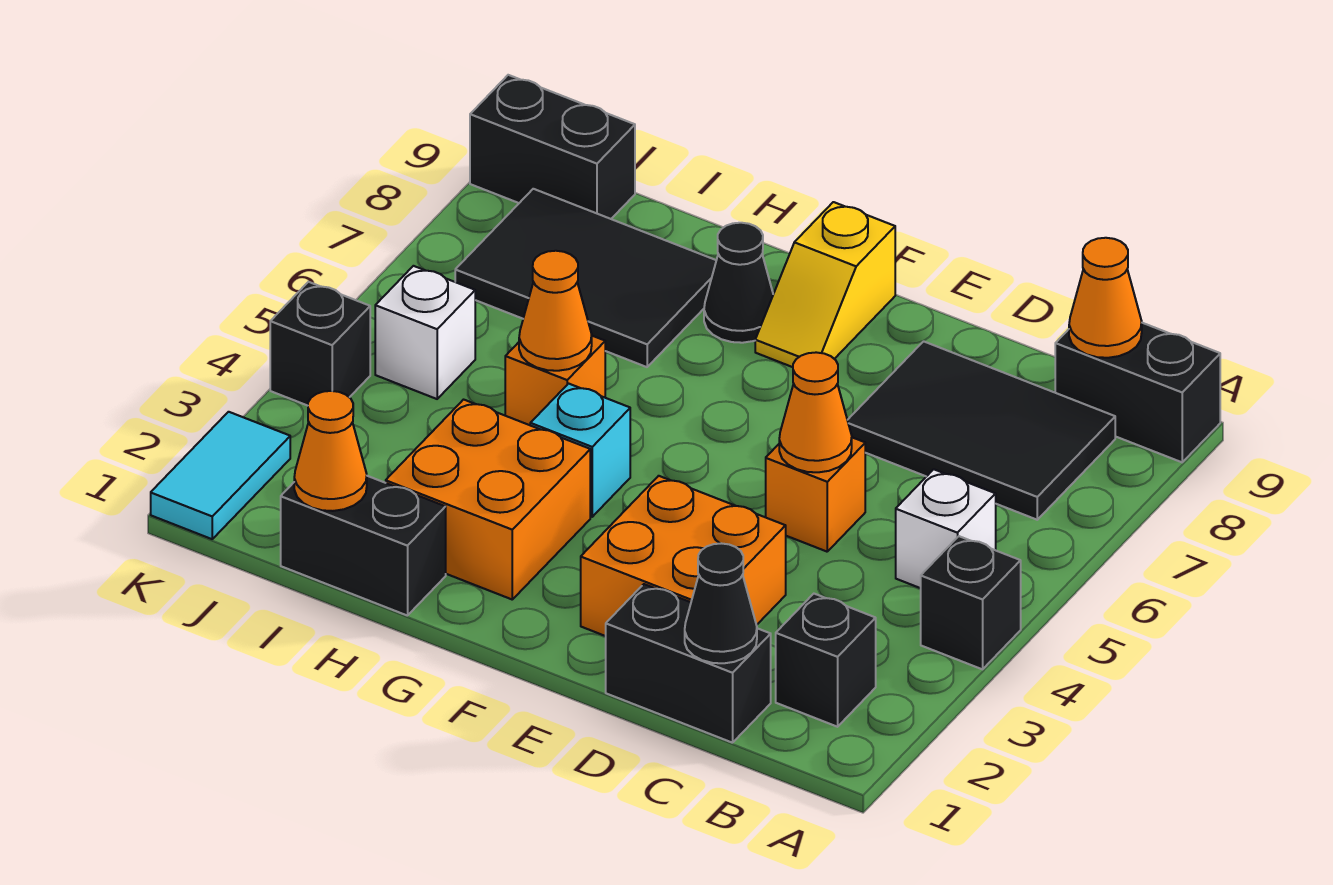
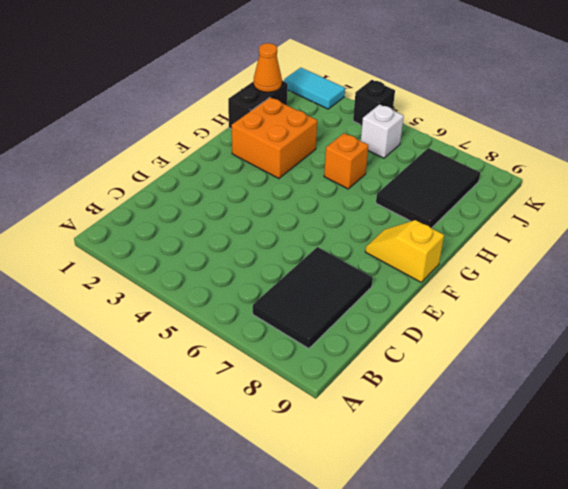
none -> black 1x1 brick [921,536,1021,669]
none -> black 1x2 brick [1055,323,1220,462]
none -> black 1x1 brick [776,594,876,727]

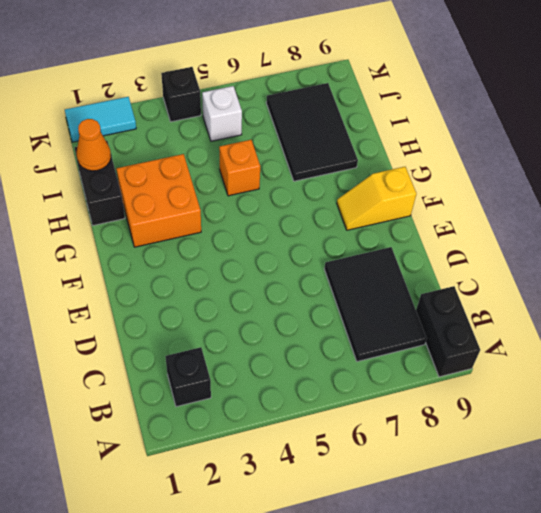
none -> black 1x1 brick [921,536,1021,669]
none -> white 1x1 brick [896,469,996,588]
none -> black 1x2 brick [606,584,771,743]

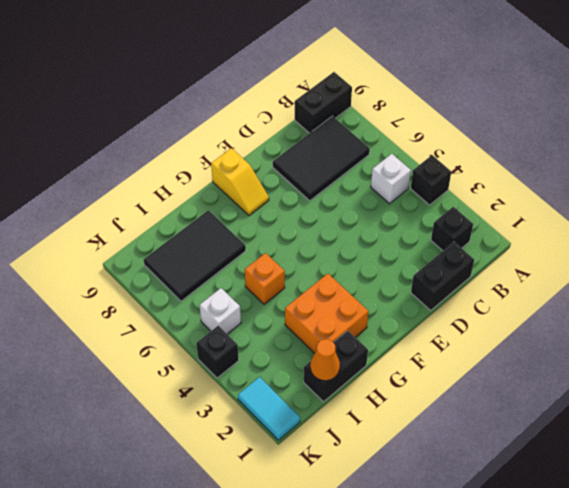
none -> orange 2x2 brick [581,476,786,636]
none -> orange 1x1 brick [766,437,865,552]
none -> cyan 1x1 brick [530,384,630,517]

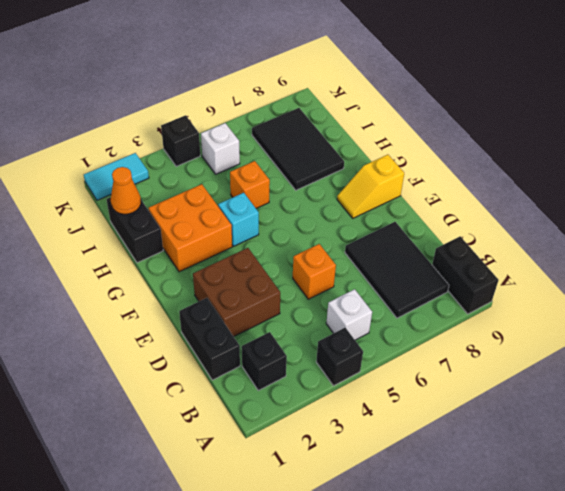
brown 2x2 brick [193,248,280,337] -> orange 2x2 brick [581,476,786,636]
none -> black 1x1 cone [704,223,773,343]
none -> black 1x2 brick [470,75,635,219]
none -> orange 1x1 cone [1069,238,1142,358]

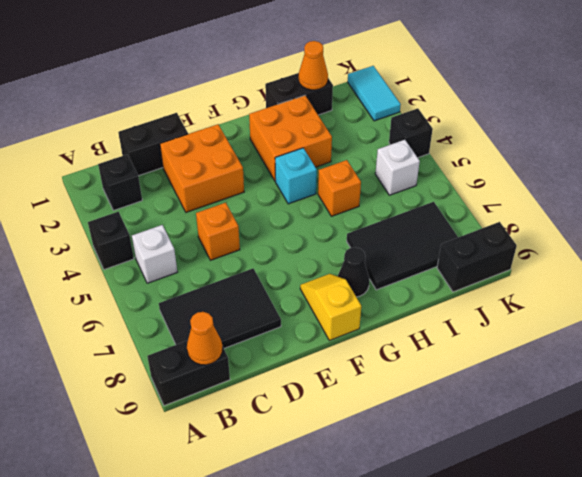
none -> black 1x1 cone [685,543,757,663]
none -> orange 1x1 cone [779,352,852,472]
none -> orange 1x1 cone [519,251,592,371]

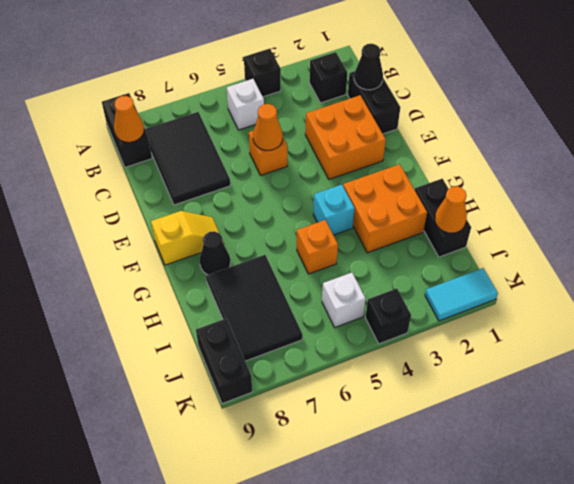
none -> orange 1x1 cone [519,251,592,371]

